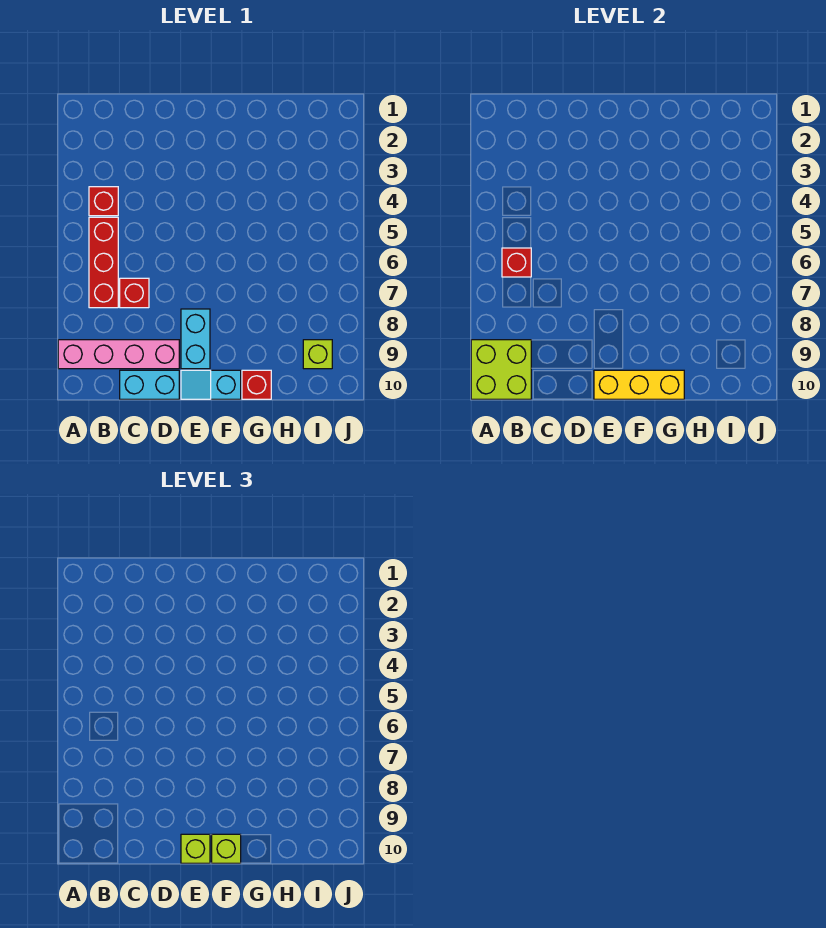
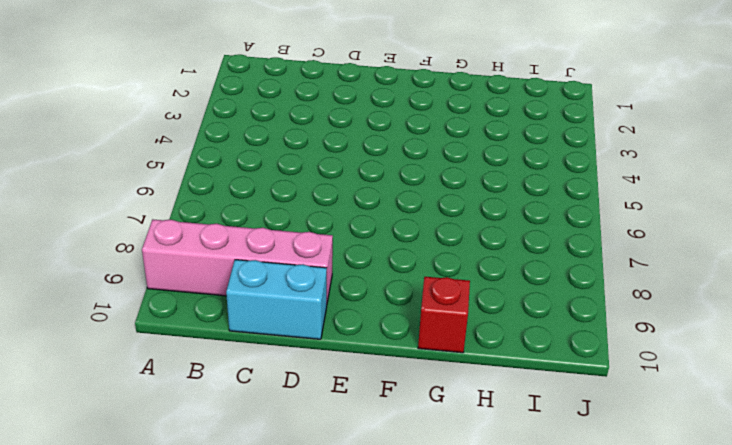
none -> red 1x1 brick [89,187,118,216]
none -> red 1x3 brick [89,217,118,308]
none -> red 1x1 brick [120,278,149,308]

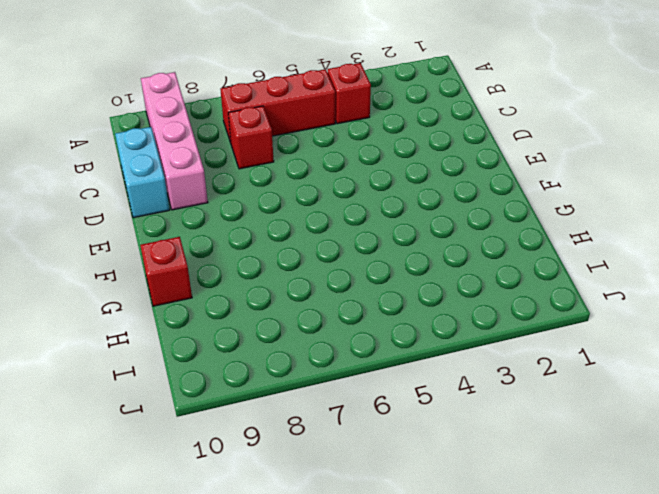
none -> cyan 1x2 brick [181,309,210,369]
none -> cyan 1x2 slope [181,370,241,399]
none -> lime 1x1 brick [303,340,332,369]

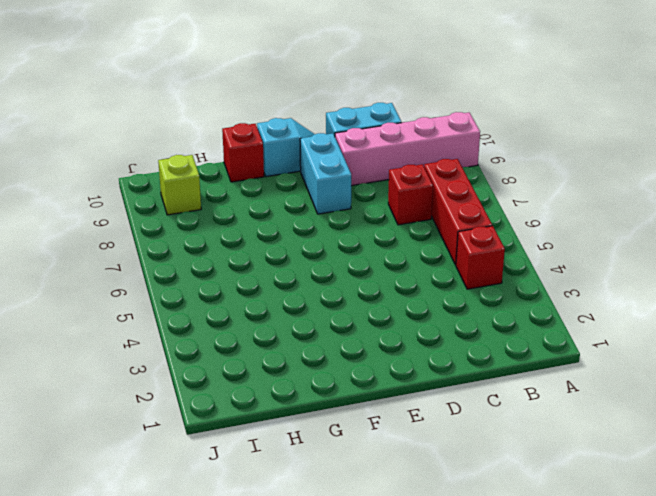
none -> lime 2x2 brick [471,340,531,399]
none -> red 1x1 brick [502,248,531,277]
none -> yellow 1x3 brick [594,370,684,399]

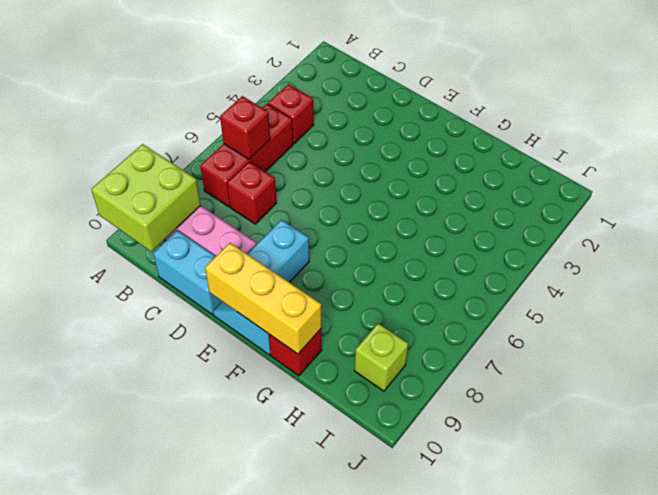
none -> lime 1x1 brick [181,834,210,863]
none -> lime 1x1 brick [212,834,241,863]

